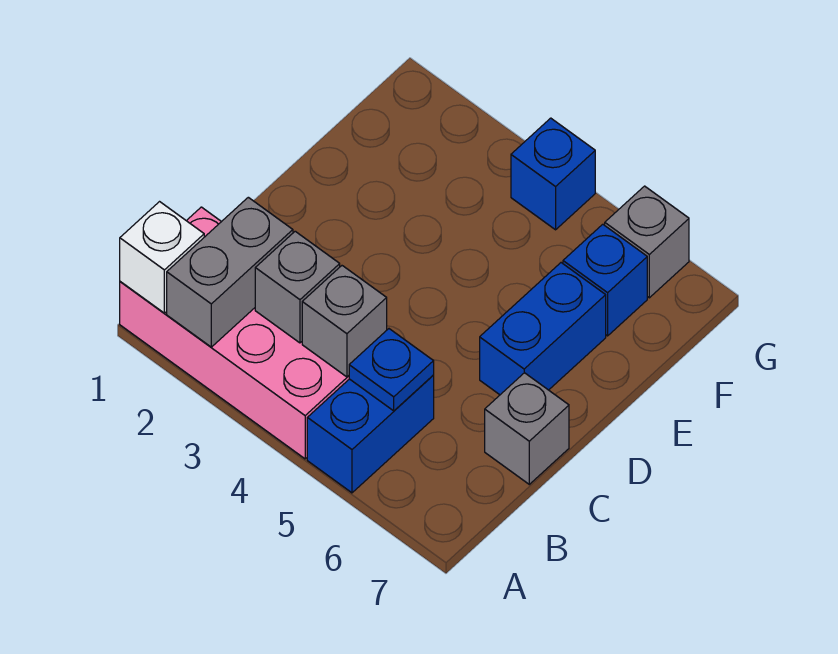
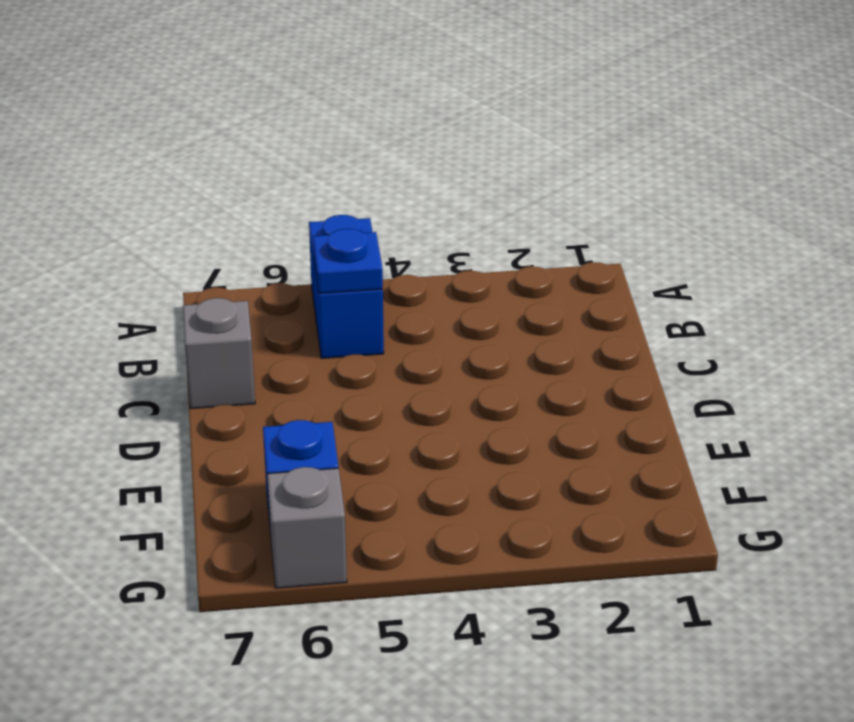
none -> pink 2x4 brick [120,207,349,459]
none -> blue 1x2 brick [480,263,606,395]
none -> blue 1x1 brick [511,118,595,230]

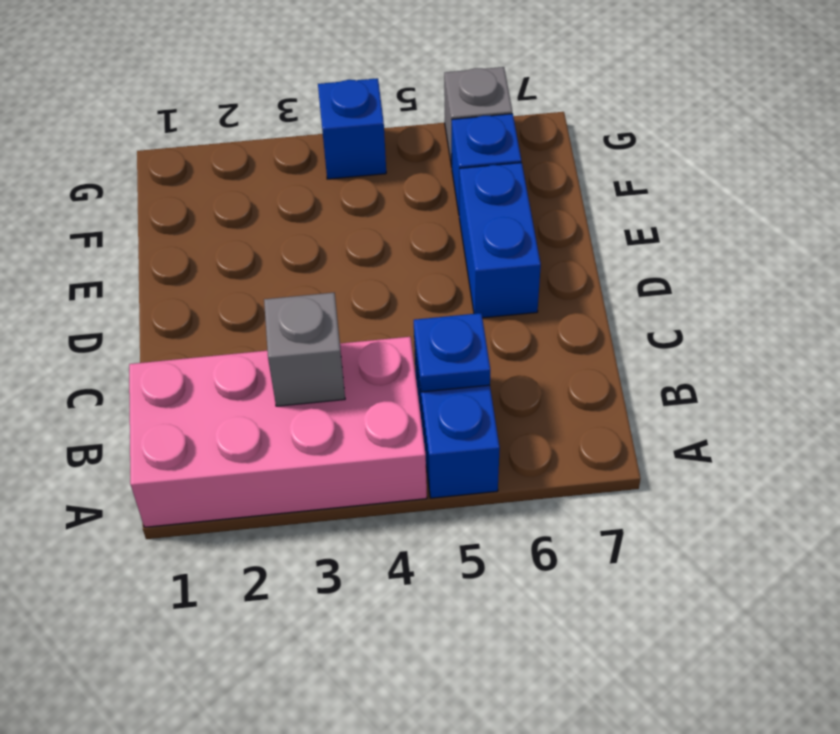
none -> grey 1x1 brick [485,373,569,484]
none -> white 1x1 brick [120,202,204,313]
none -> grey 1x2 brick [167,197,293,347]

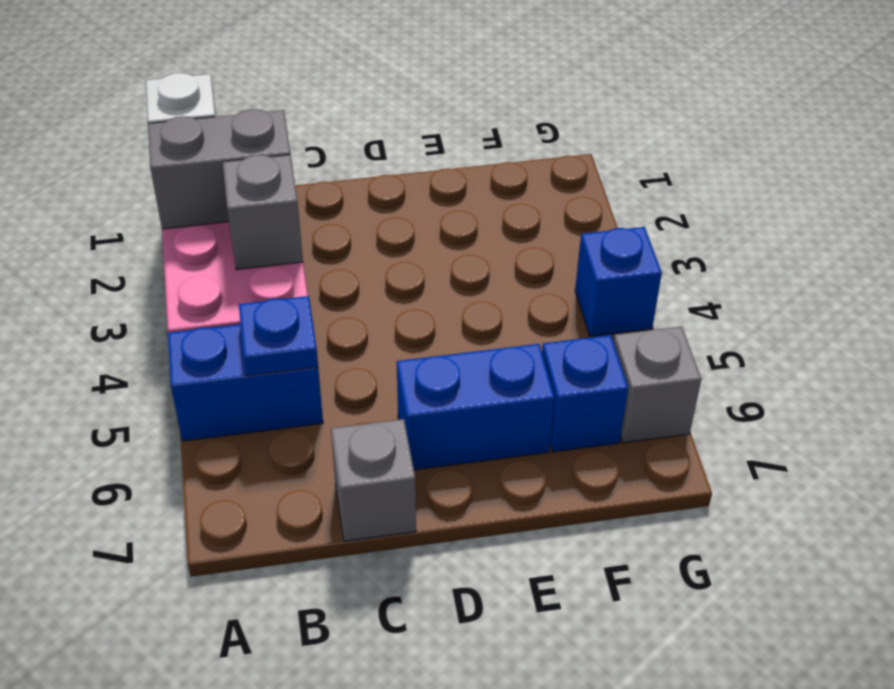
none -> grey 1x1 brick [302,266,387,377]

